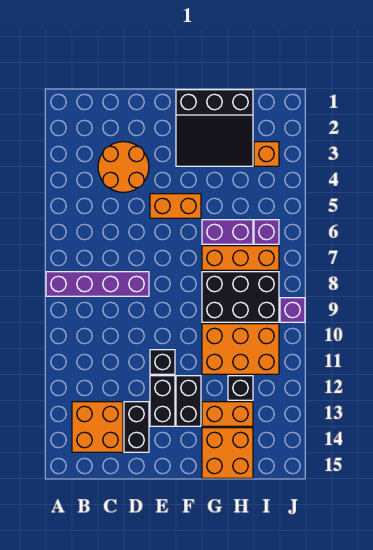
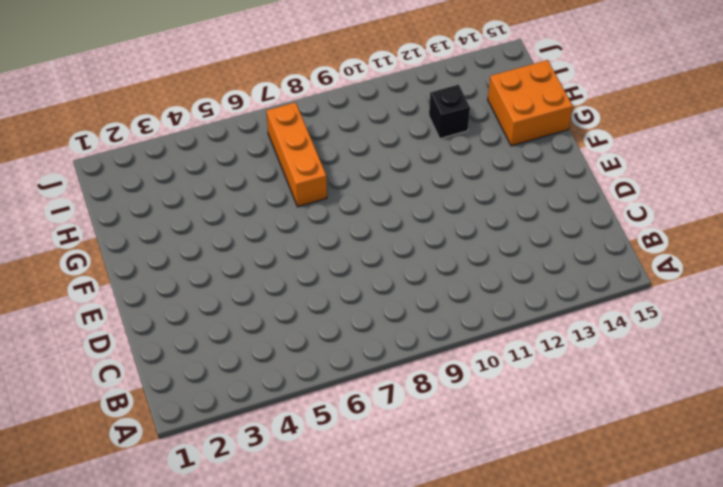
none -> purple 1x4 brick [46,272,149,296]
none -> orange 2x2 brick [72,402,123,452]
none -> orange 2x2 round brick [98,142,149,192]

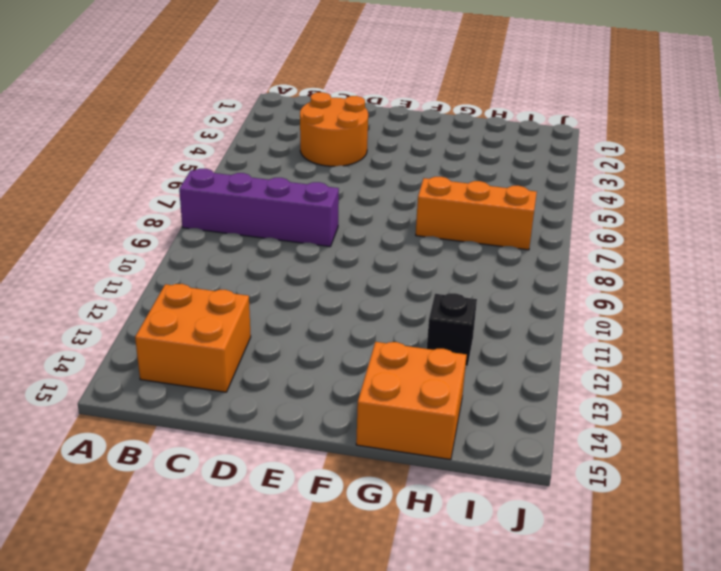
none -> black 1x2 brick [124,402,149,452]
none -> orange 1x2 brick [150,194,201,218]
none -> black 1x1 brick [150,350,175,374]

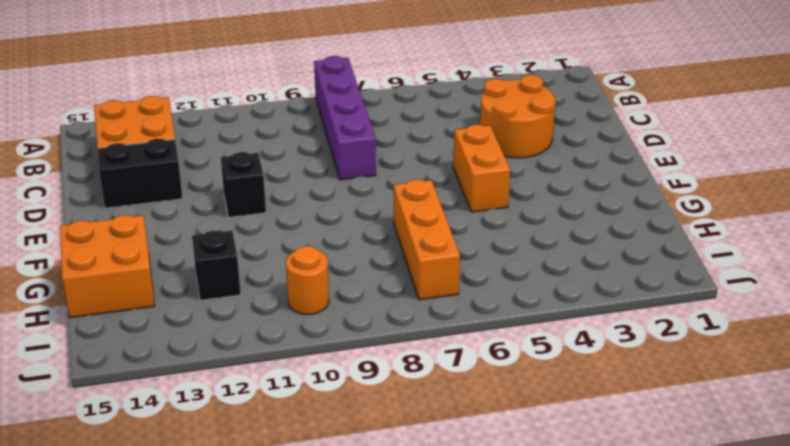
orange 1x1 round brick [286,246,329,314] -> orange 2x3 brick [202,324,279,374]
none -> black 1x2 brick [150,376,175,426]
none -> black 3x3 slope [176,90,253,166]
none -> black 1x2 brick [176,376,201,426]

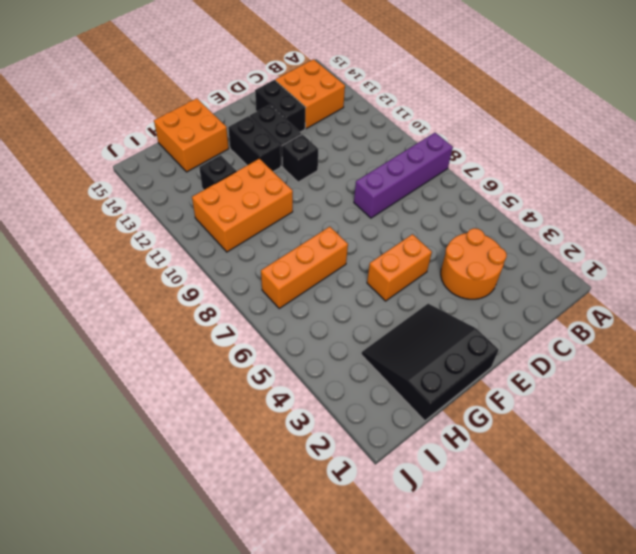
none -> purple 1x2 brick [202,220,253,244]
none -> black 2x3 brick [202,272,279,322]
none -> orange 1x2 brick [202,402,253,426]

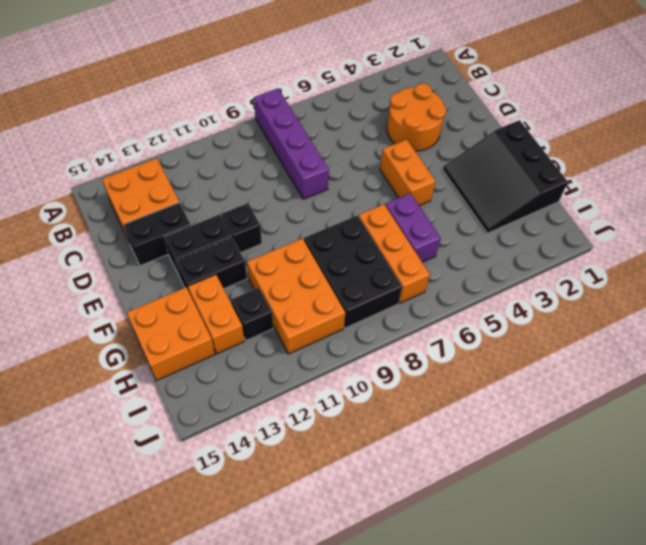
none -> orange 1x1 brick [254,142,279,166]
none -> purple 1x1 brick [254,220,279,244]
none -> purple 1x1 brick [280,298,305,322]

